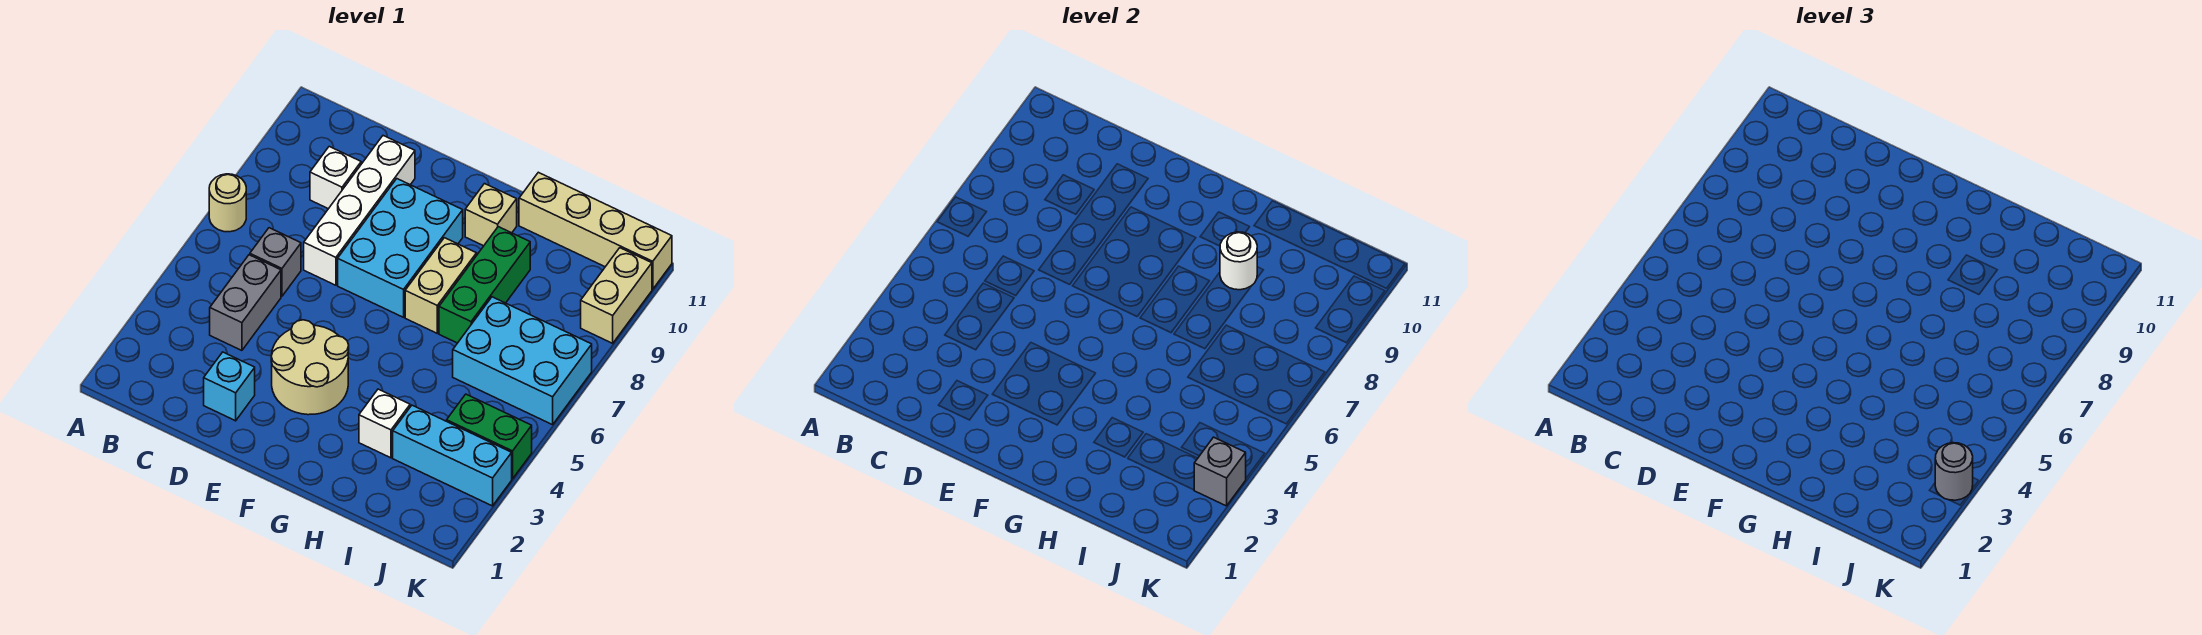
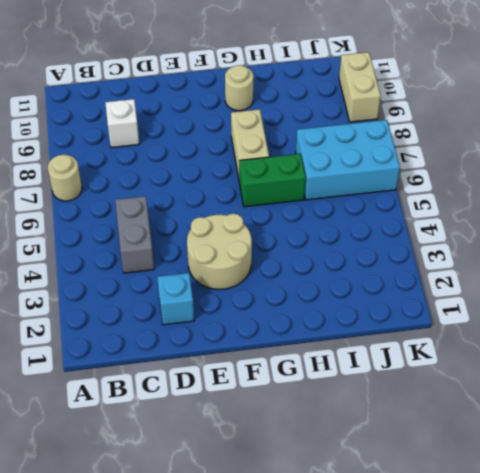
green 1x2 brick [239,154,306,207] -> green 1x2 brick moved to [447,394,532,479]
tan 1x1 round brick [225,65,253,111] -> tan 1x1 brick [465,184,517,246]
none -> grey 1x1 brick [250,228,301,296]
none -> white 1x4 brick [304,136,415,285]
none -> cyan 2x3 brick [338,179,463,317]

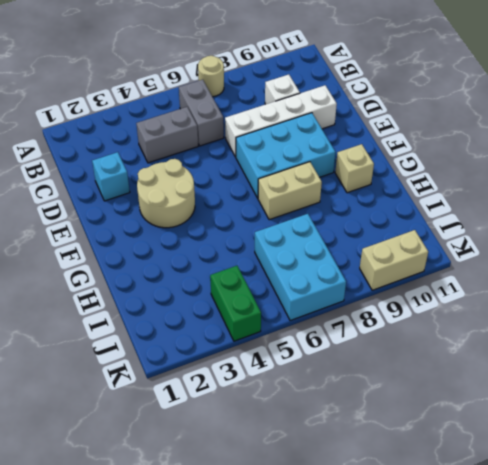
grey 1x2 brick [179,80,224,146] -> grey 1x1 brick [250,228,301,296]
none -> white 1x1 brick [359,389,410,458]
none -> green 1x3 brick [439,227,530,343]
none -> tan 1x4 brick [519,172,672,289]

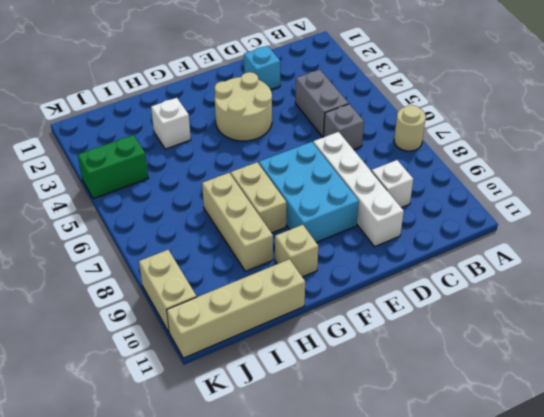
tan 1x3 brick [202,173,273,271] -> green 1x3 brick [439,227,530,343]
none -> cyan 1x3 brick [393,405,512,506]
none -> cyan 2x3 brick [453,297,592,425]
none -> white 1x1 round brick [1220,232,1257,290]

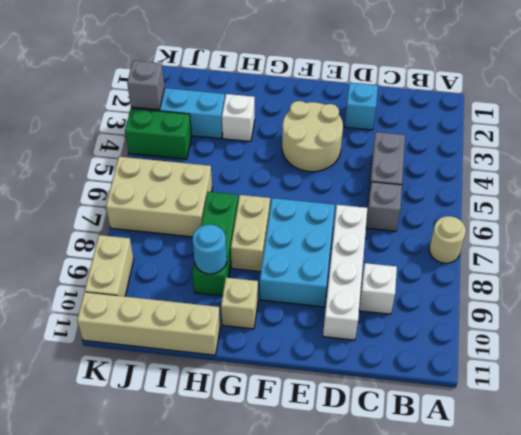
cyan 1x1 round brick [193,225,227,274] -> white 1x1 round brick [1220,232,1257,290]
tan 2x3 brick [106,157,212,237] -> cyan 2x3 brick [453,297,592,425]
none -> grey 1x1 round brick [1935,443,1973,500]

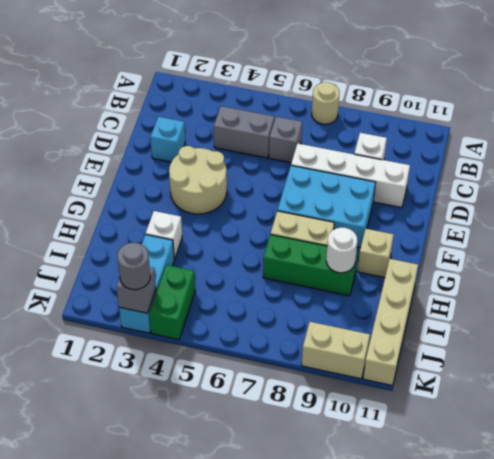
none -> cyan 2x3 brick [453,297,592,425]

